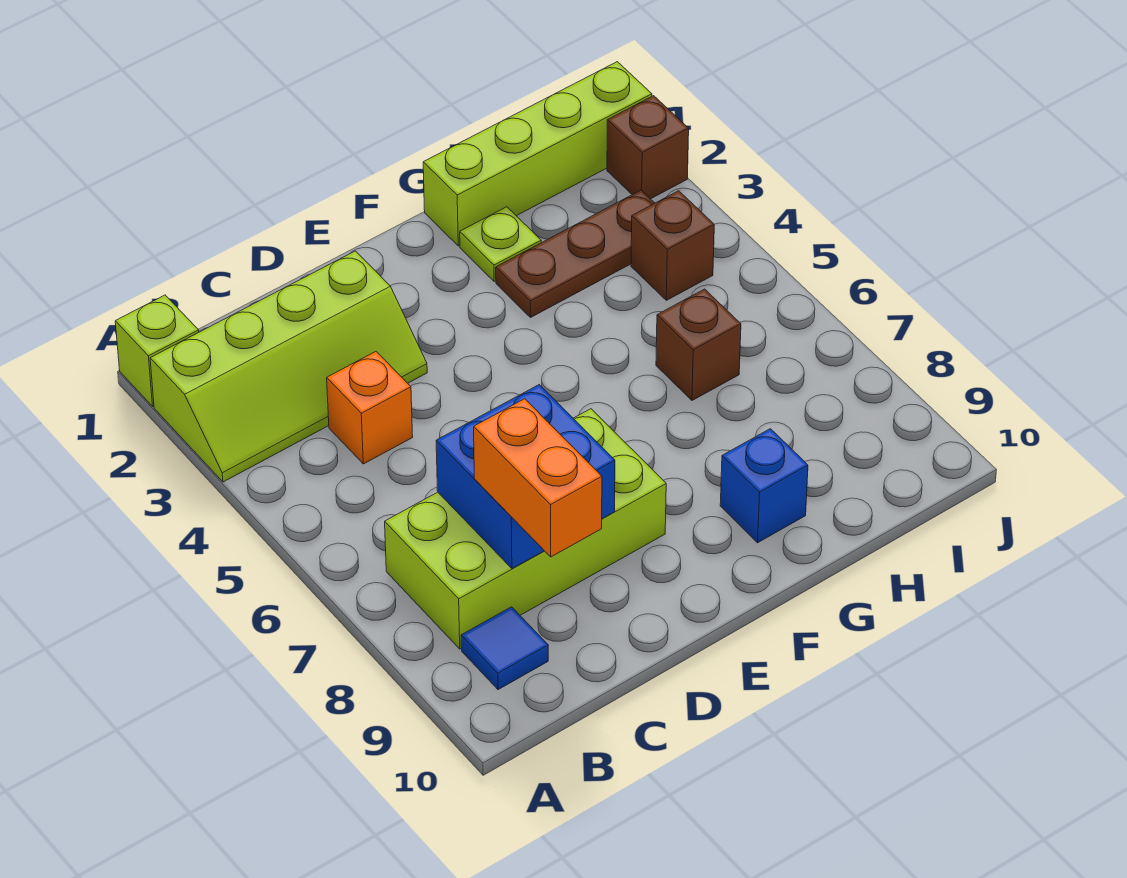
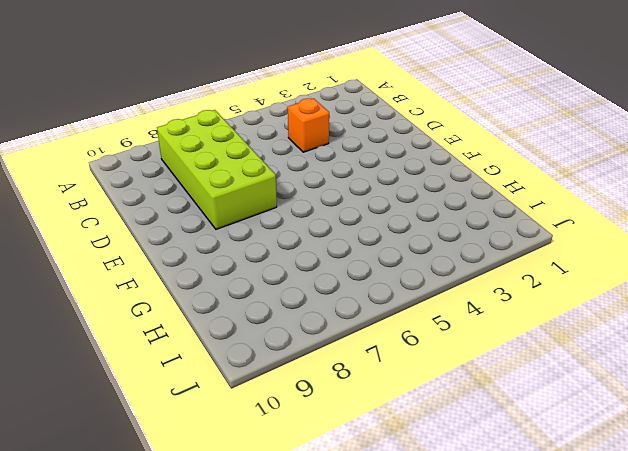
none -> lime 1x1 brick [115,295,199,406]
none -> lime 2x4 slope [150,251,427,482]
none -> blue 1x1 tile [461,607,548,690]

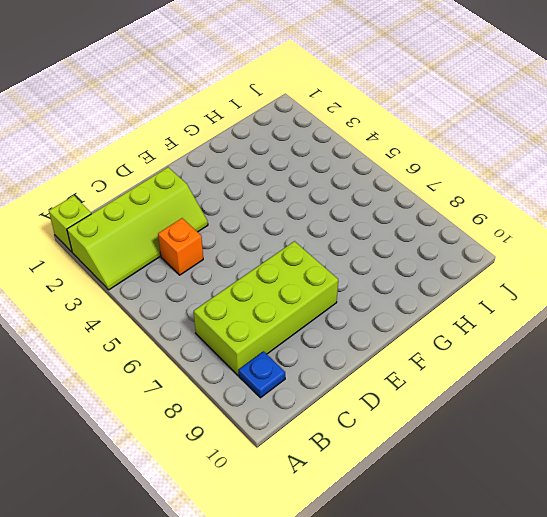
blue 1x1 plate [239,351,285,398] -> blue 1x1 tile [461,607,548,690]
none -> lime 1x4 brick [423,62,652,246]
none -> lime 1x1 plate [460,207,541,282]
none -> brown 1x3 plate [496,190,655,318]

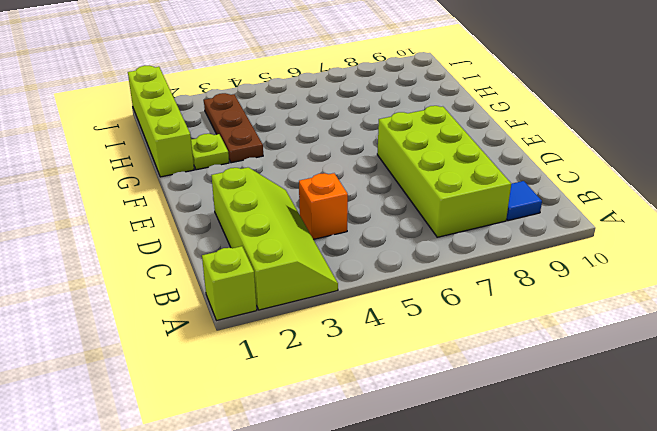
none -> blue 1x1 brick [720,429,808,543]
none -> brown 1x1 brick [656,289,741,400]
none -> brown 1x1 brick [631,191,714,300]

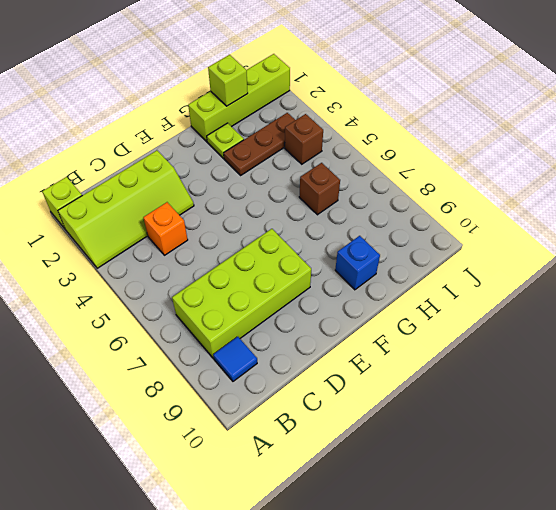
lime 1x1 brick [208,55,248,106] -> none
none -> brown 1x1 brick [607,96,689,199]
none -> blue 2x2 brick [436,385,615,569]
none -> orange 1x2 brick [474,399,602,557]

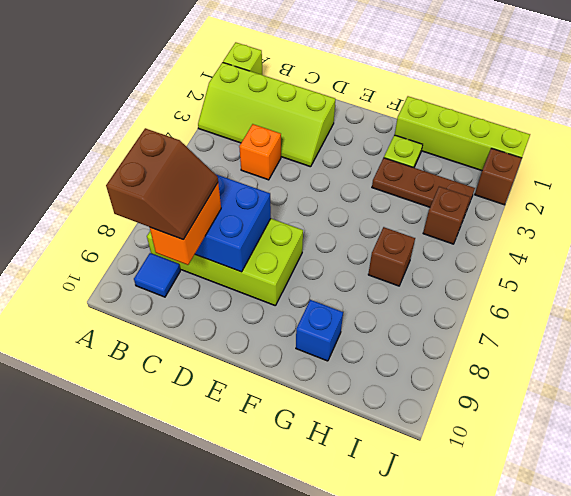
brown 2x2 slope [106,128,218,240] -> none

